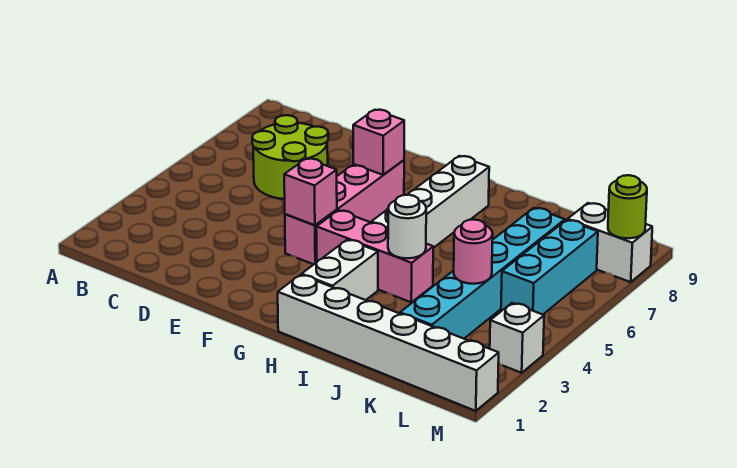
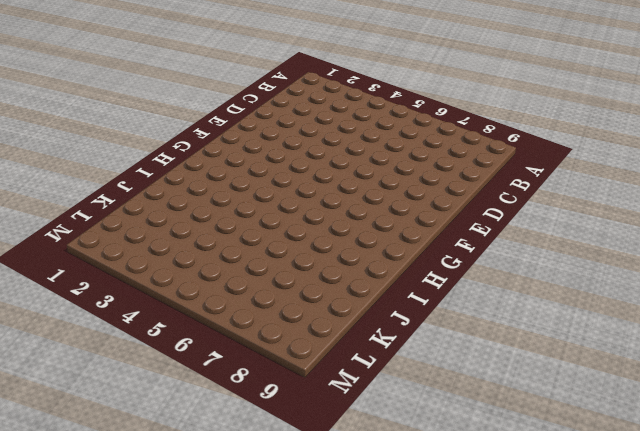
none -> lime 2x2 round brick [252,115,328,199]
none -> pink 1x4 brick [285,160,404,265]
none -> pink 1x3 brick [316,210,433,302]

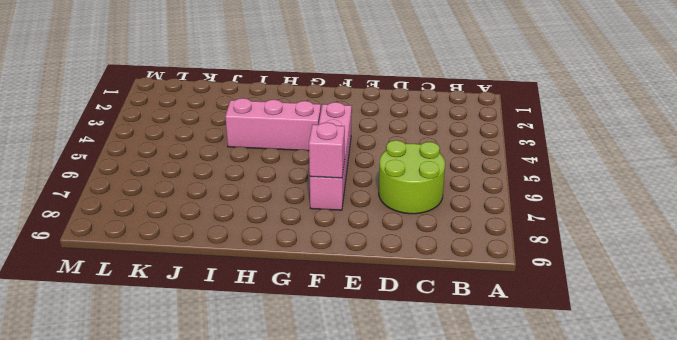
none -> white 1x6 brick [278,275,499,411]
none -> white 1x2 brick [302,240,378,300]
none -> white 1x4 brick [371,156,489,248]

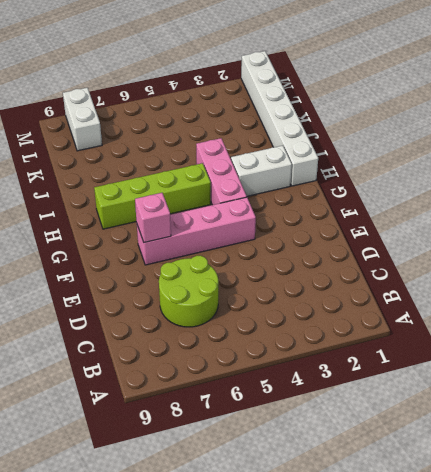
lime 1x4 brick [94,163,211,229] -> white 1x4 brick [371,156,489,248]
none -> cyan 1x6 brick [400,208,565,339]
none -> cyan 1x3 brick [501,220,598,315]
none -> white 1x1 brick [490,303,544,373]

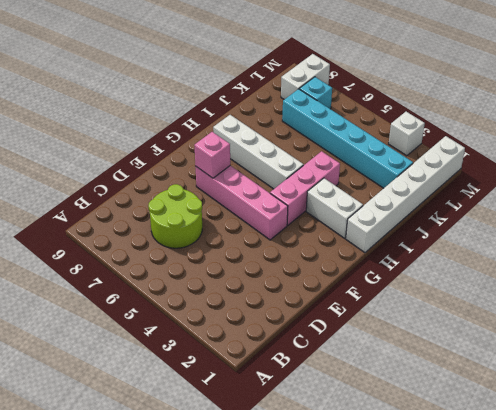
cyan 1x1 brick [299,77,332,109] -> cyan 1x3 brick [501,220,598,315]
none -> pink 1x1 brick [284,158,337,225]
none -> white 1x1 round brick [388,195,426,258]
none -> pink 1x1 round brick [454,220,493,284]

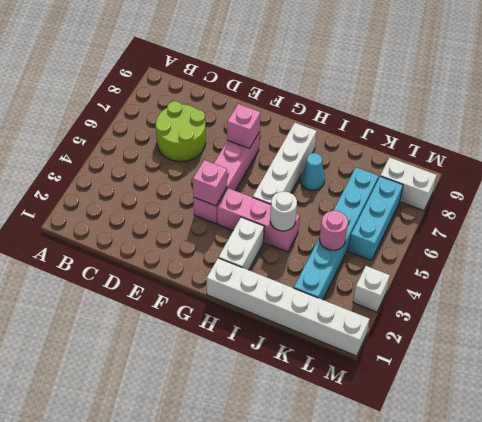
cyan 1x1 cone [300,153,325,190] -> none
none -> lime 1x1 round brick [608,175,647,238]

